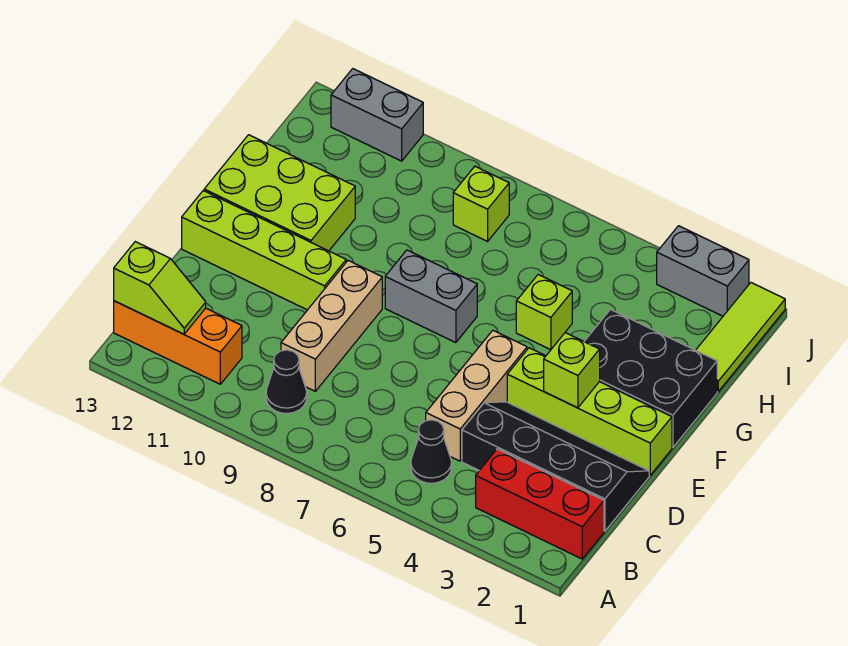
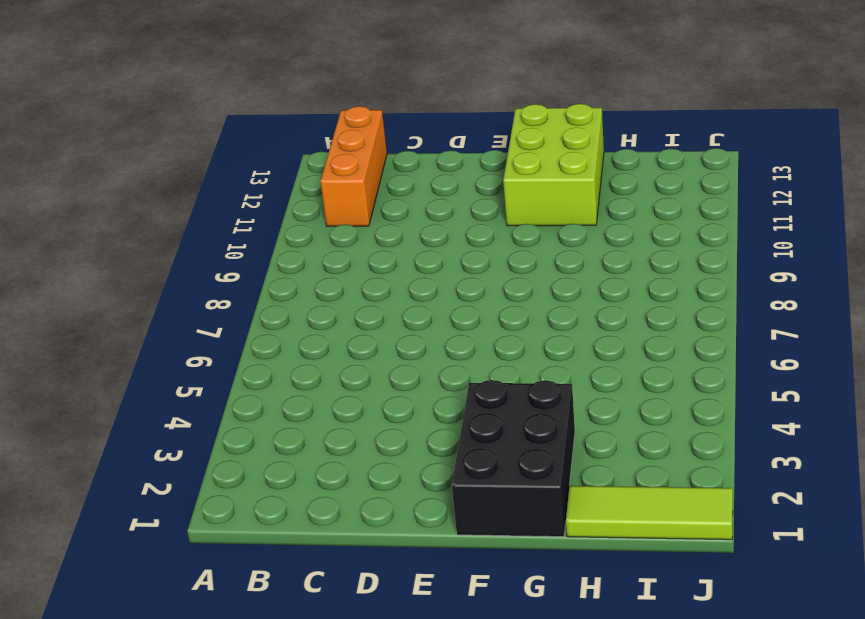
none -> red 1x3 brick [476,449,604,559]
none -> black 1x1 cone [411,420,451,483]
none -> black 1x1 cone [266,350,307,413]

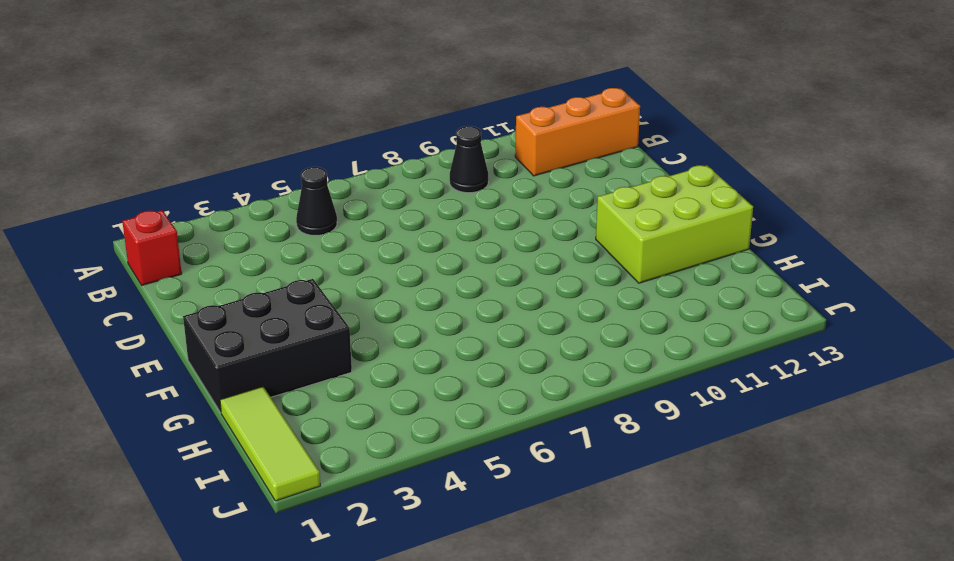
red 1x1 brick [122,210,182,285] -> red 1x3 brick [476,449,604,559]
none -> black 2x4 slope [462,402,649,531]
none -> tan 1x3 brick [426,330,527,461]
none -> tan 1x3 brick [281,261,382,391]

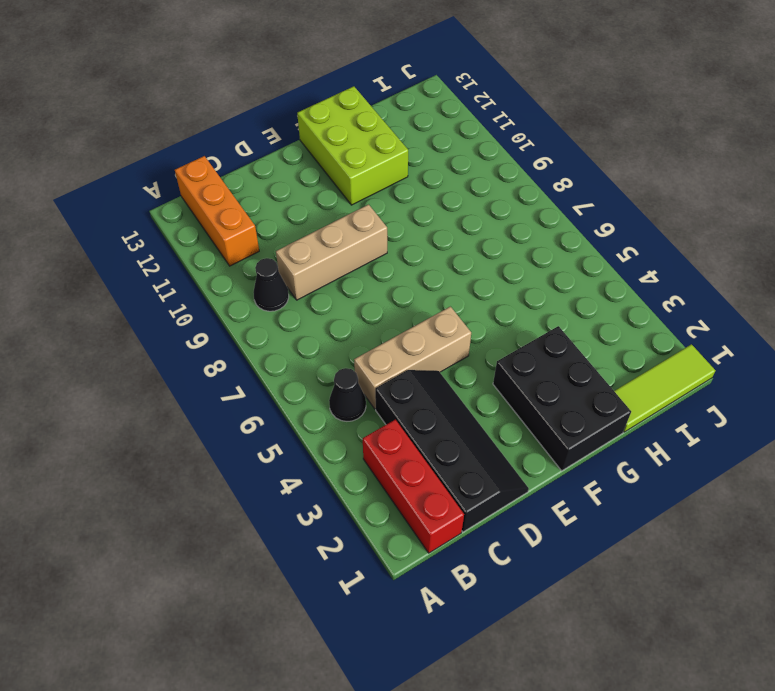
none -> lime 1x4 brick [507,348,672,475]
none -> lime 1x4 brick [182,191,346,310]
none -> grey 1x2 brick [385,250,477,343]

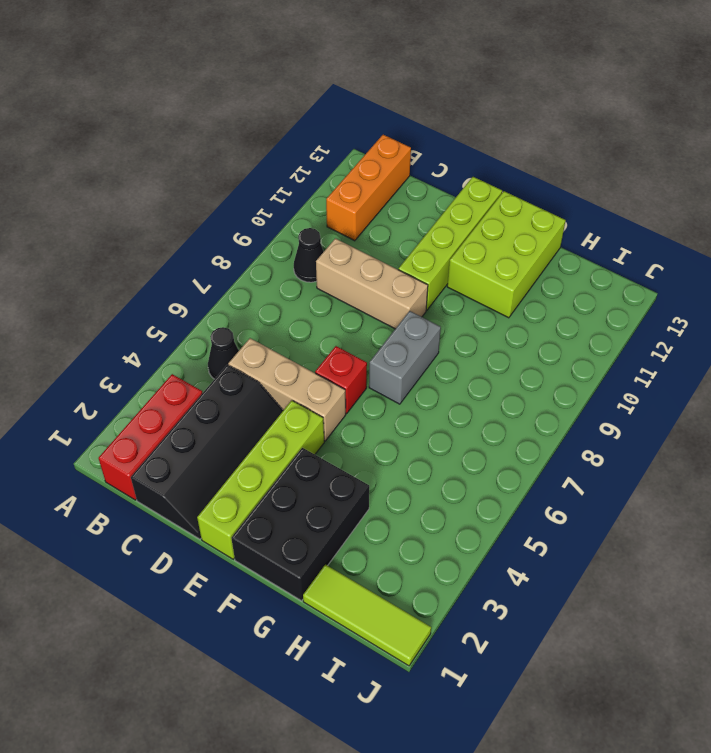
red 1x1 brick [315,346,367,414] -> none
none -> lime 1x1 brick [516,275,572,350]
none -> lime 1x1 brick [453,166,509,241]
none -> grey 1x2 brick [657,226,749,316]

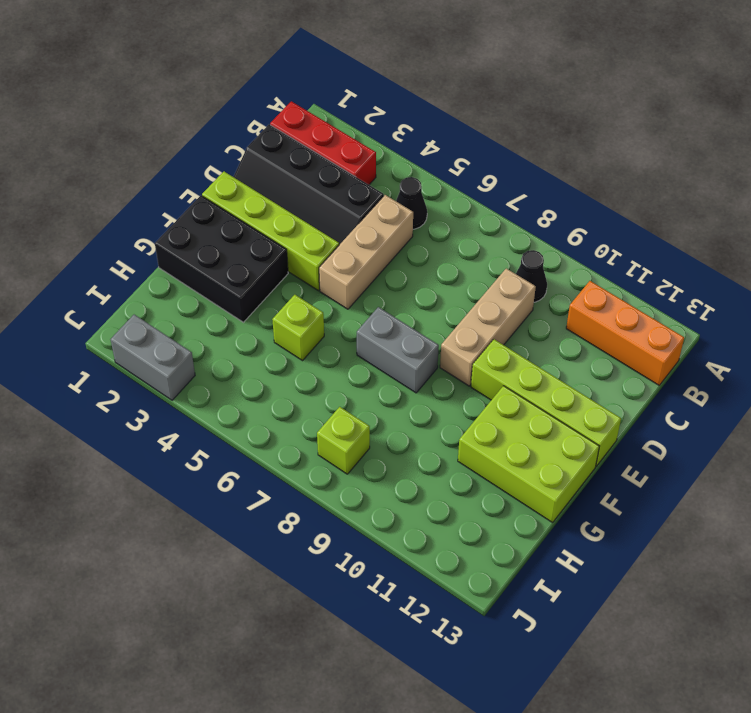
none -> lime 1x3 tile [696,283,785,391]
none -> grey 1x2 brick [331,69,423,161]
none -> lime 1x2 slope [114,242,206,334]

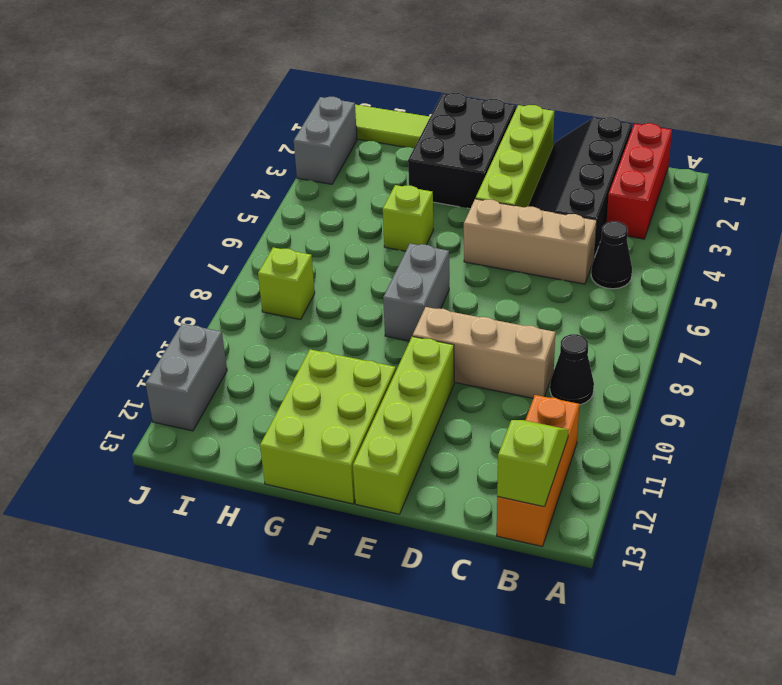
none -> lime 1x1 brick [544,333,600,408]

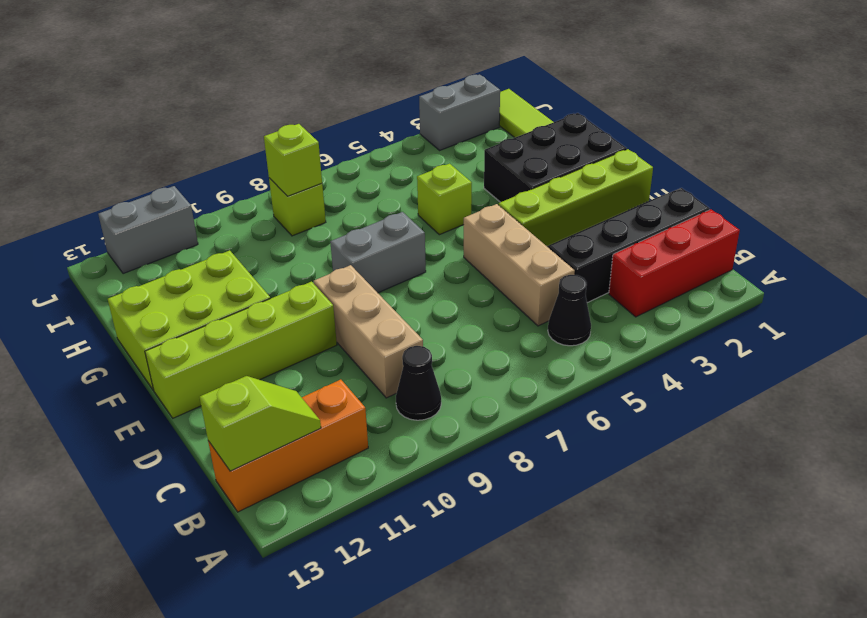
lime 1x1 brick [264,124,322,196] -> lime 1x1 brick moved to [544,333,600,408]

